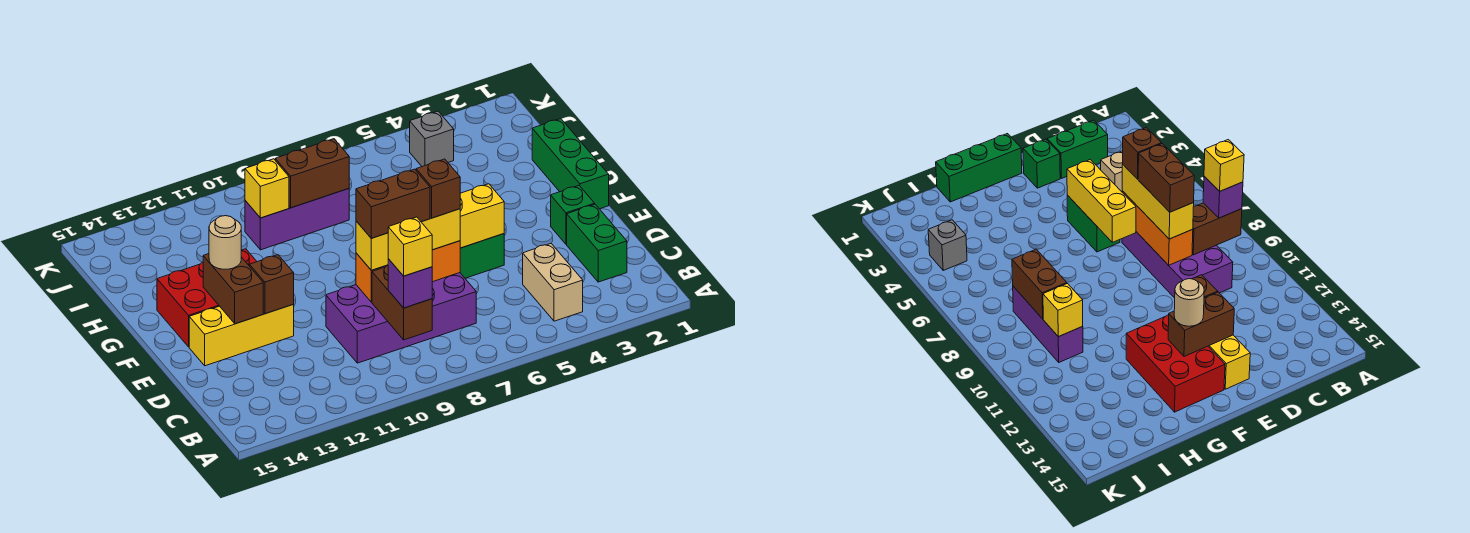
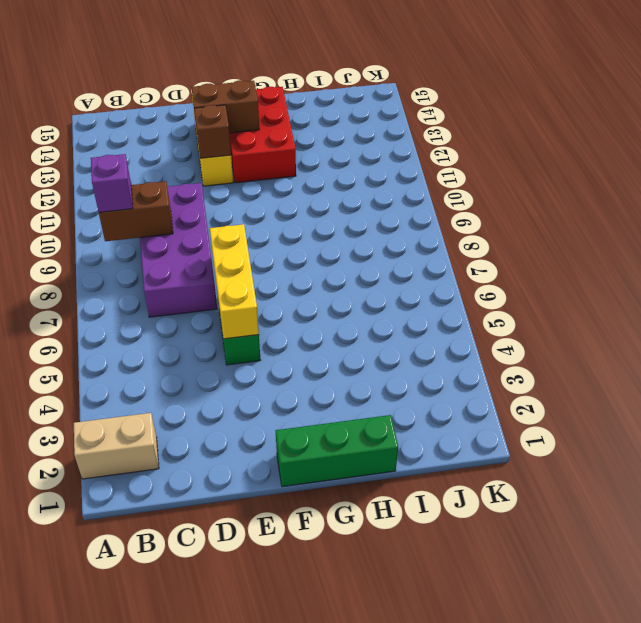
tan 1x2 brick [74,413,159,479] -> tan 1x2 brick moved to [523,244,583,321]
none -> green 1x2 brick [567,204,627,282]
none -> green 1x1 brick [551,186,595,244]
none -> purple 1x3 brick [245,189,349,250]

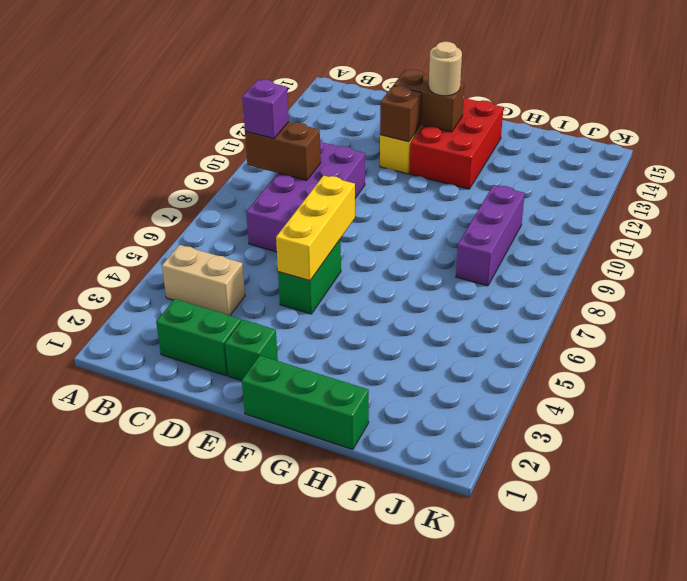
none -> grey 1x1 brick [410,111,454,167]
none -> orange 1x3 brick [356,241,460,302]
none -> brown 1x2 brick [275,139,349,208]

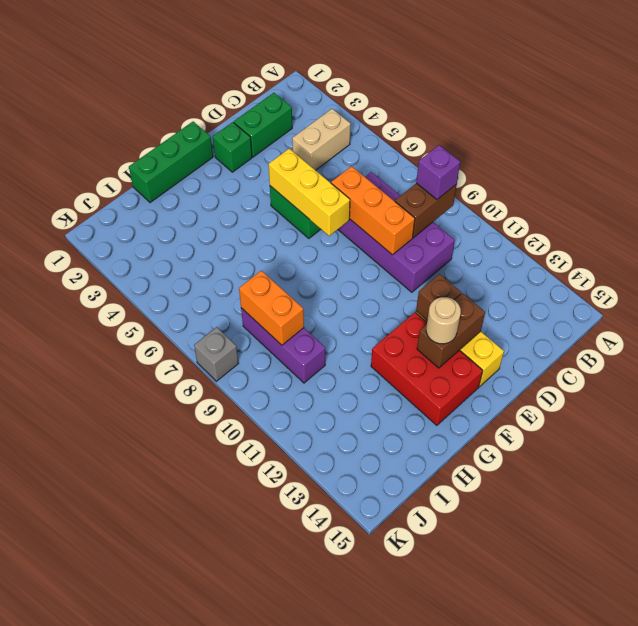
orange 1x2 brick [239,271,304,345] -> brown 1x2 brick [275,139,349,208]
grey 1x1 brick [194,327,238,381] -> grey 1x1 brick moved to [410,111,454,167]
none -> yellow 1x1 brick [245,159,289,218]
none -> yellow 1x3 brick [356,209,460,270]
none -> yellow 1x1 brick [388,217,432,276]

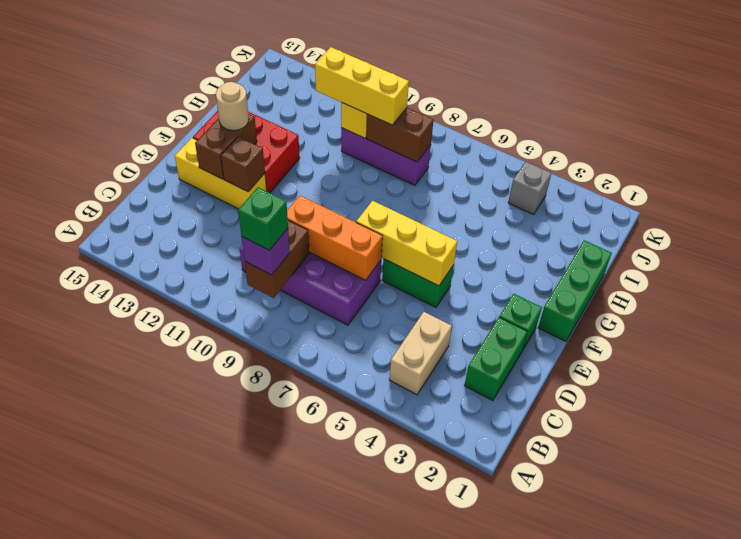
green 1x1 brick [238,187,288,250] -> yellow 1x1 brick [388,217,432,276]
yellow 1x3 brick [315,47,409,125] -> yellow 1x3 brick moved to [356,209,460,270]
none -> brown 1x1 brick [416,159,460,218]
none -> brown 1x2 brick [356,169,430,238]

